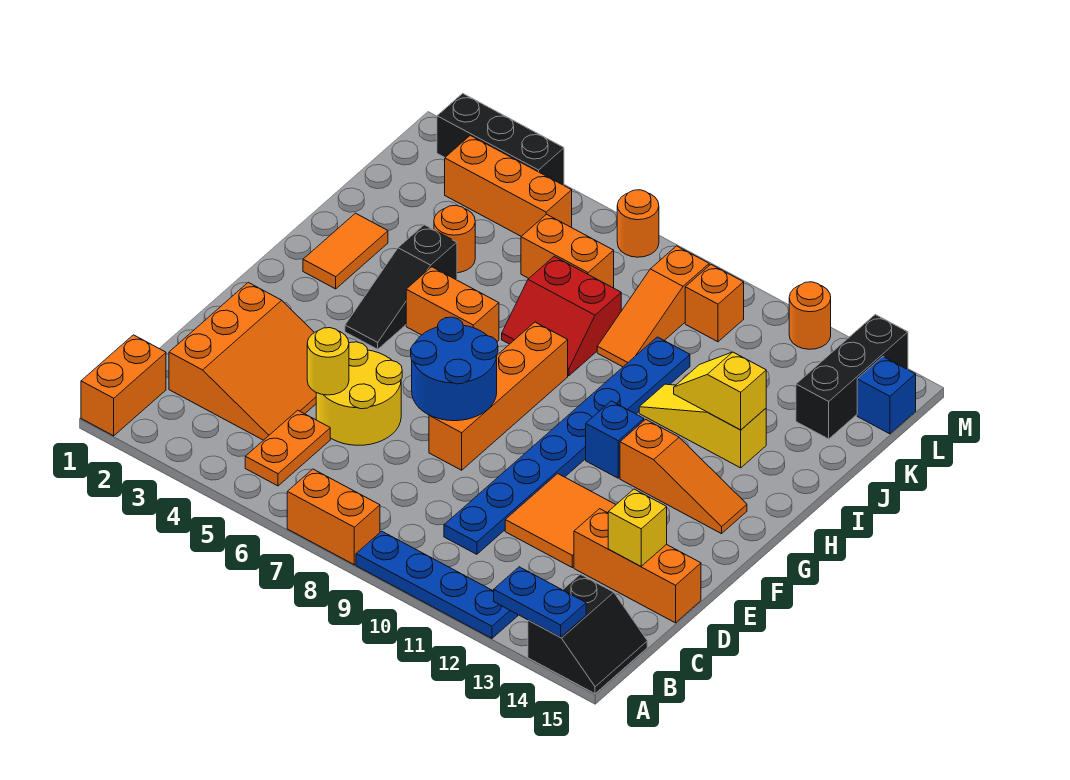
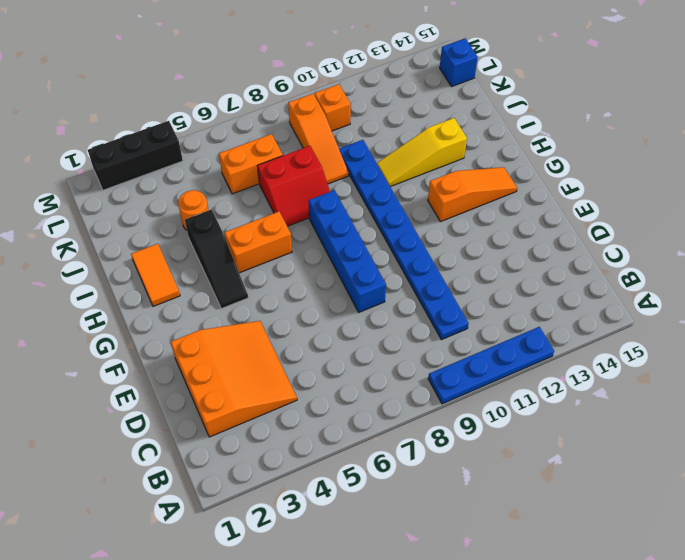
blue 1x4 brick [309,190,386,312] -> orange 1x4 brick [429,322,568,470]
none -> orange 1x2 brick [81,335,166,436]
none -> orange 1x2 brick [287,469,380,565]
none -> black 2x2 slope [528,574,647,694]
none -> orange 1x2 plate [245,410,330,486]

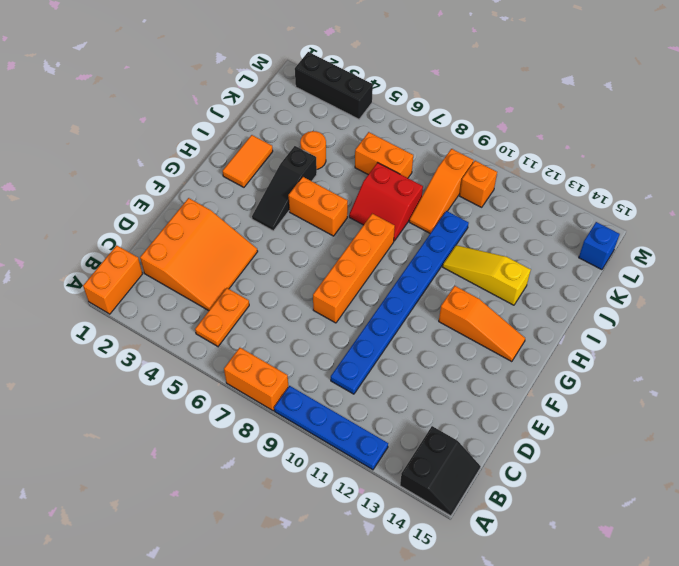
none -> yellow 2x2 round brick [316,342,402,445]
none -> orange 2x2 tile [505,474,616,567]
none -> orange 1x3 brick [574,509,701,623]
none -> blue 1x1 brick [586,401,644,478]

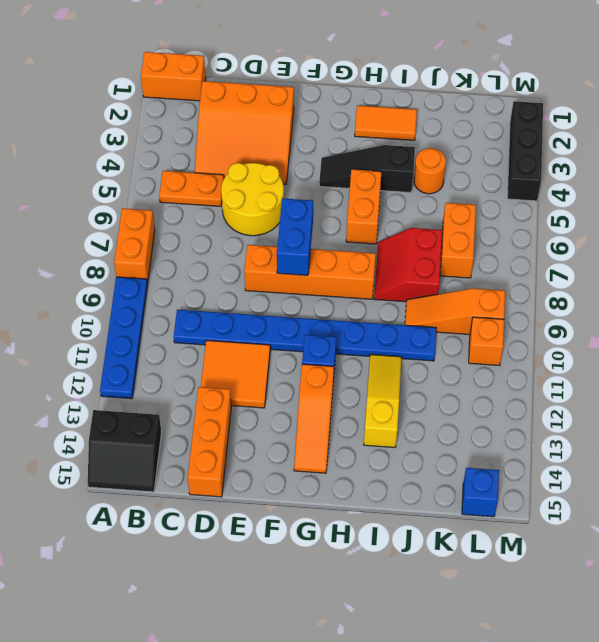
blue 1x2 brick [277,198,313,275] -> blue 2x2 round brick [411,317,498,421]
none -> black 1x3 brick [796,315,908,439]
none -> orange 1x3 brick [445,136,572,236]
none -> orange 1x1 round brick [617,190,659,257]
none -> orange 1x1 round brick [789,282,831,349]

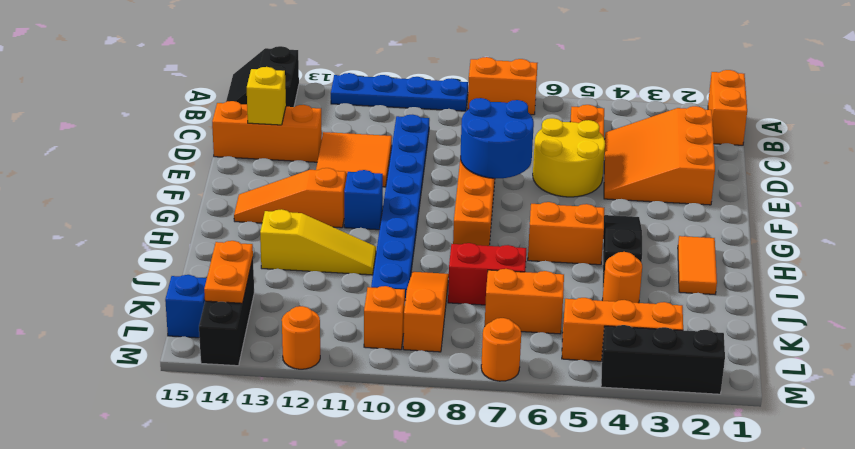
orange 1x2 plate [204,241,253,303] -> none
none -> blue 1x2 plate [494,567,586,637]
none -> yellow 1x1 round brick [307,328,349,395]
none -> yellow 1x2 slope [674,352,766,430]

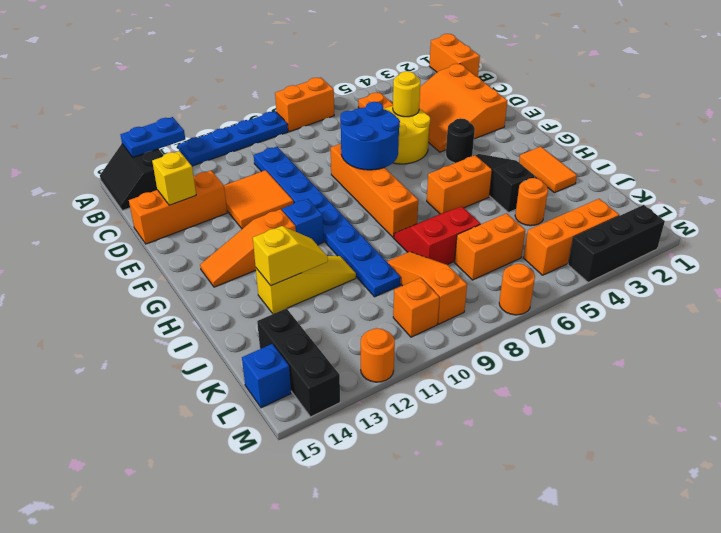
black 1x1 round brick [446,118,475,163] -> none

